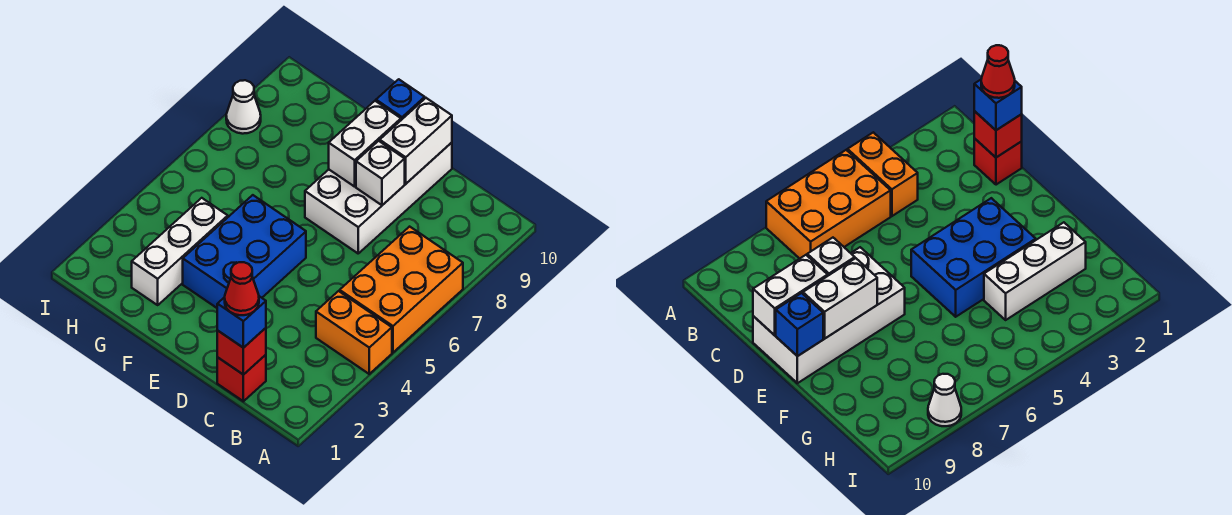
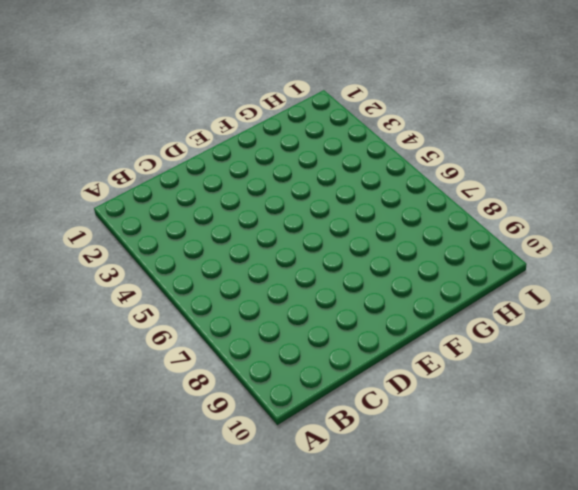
none -> orange 1x2 brick [316,291,392,374]
none -> orange 2x3 brick [340,227,463,352]
none -> red 1x1 brick [217,355,266,401]

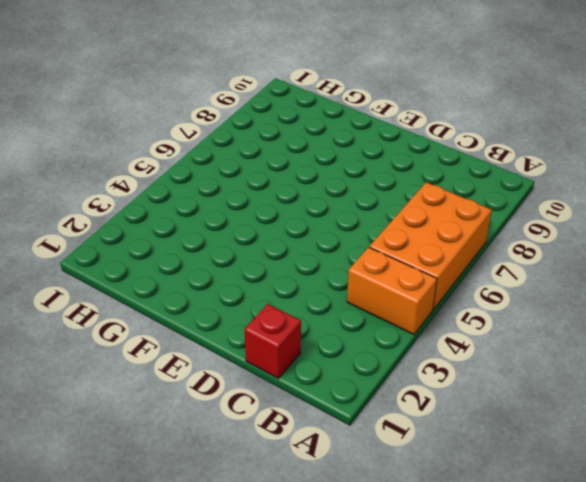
none -> white 2x4 brick [305,143,452,253]
none -> blue 2x3 brick [183,195,306,308]
none -> white 1x3 brick [132,198,228,305]

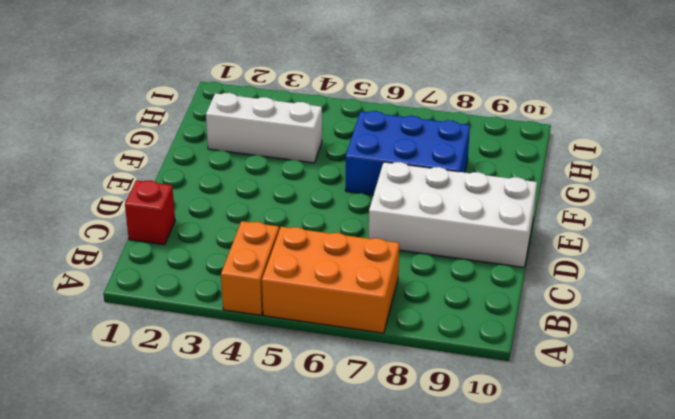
blue 2x3 brick [345,111,470,195] -> blue 2x3 brick moved to [183,195,306,308]
none -> white 1x1 cone [226,80,261,134]
none -> red 1x1 brick [217,328,266,375]
none -> white 1x1 brick [356,141,405,205]

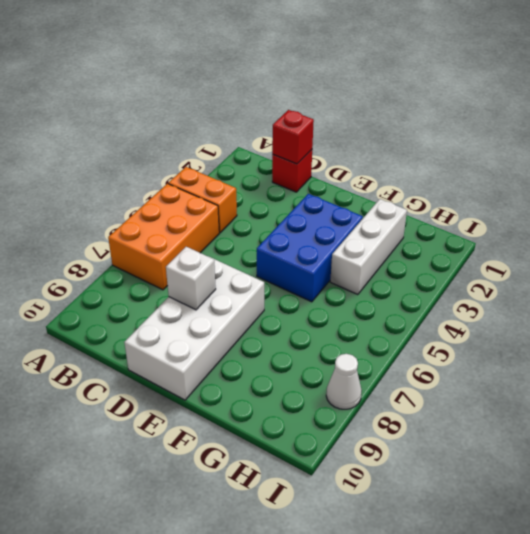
none -> white 1x2 brick [380,98,452,184]
none -> white 1x2 brick [329,101,401,187]
none -> blue 1x1 brick [376,79,425,120]

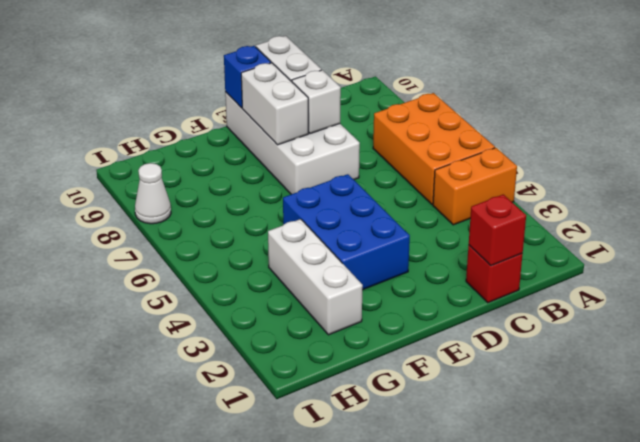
none -> blue 1x1 brick [217,296,266,348]
none -> red 1x1 cone [225,262,259,315]

